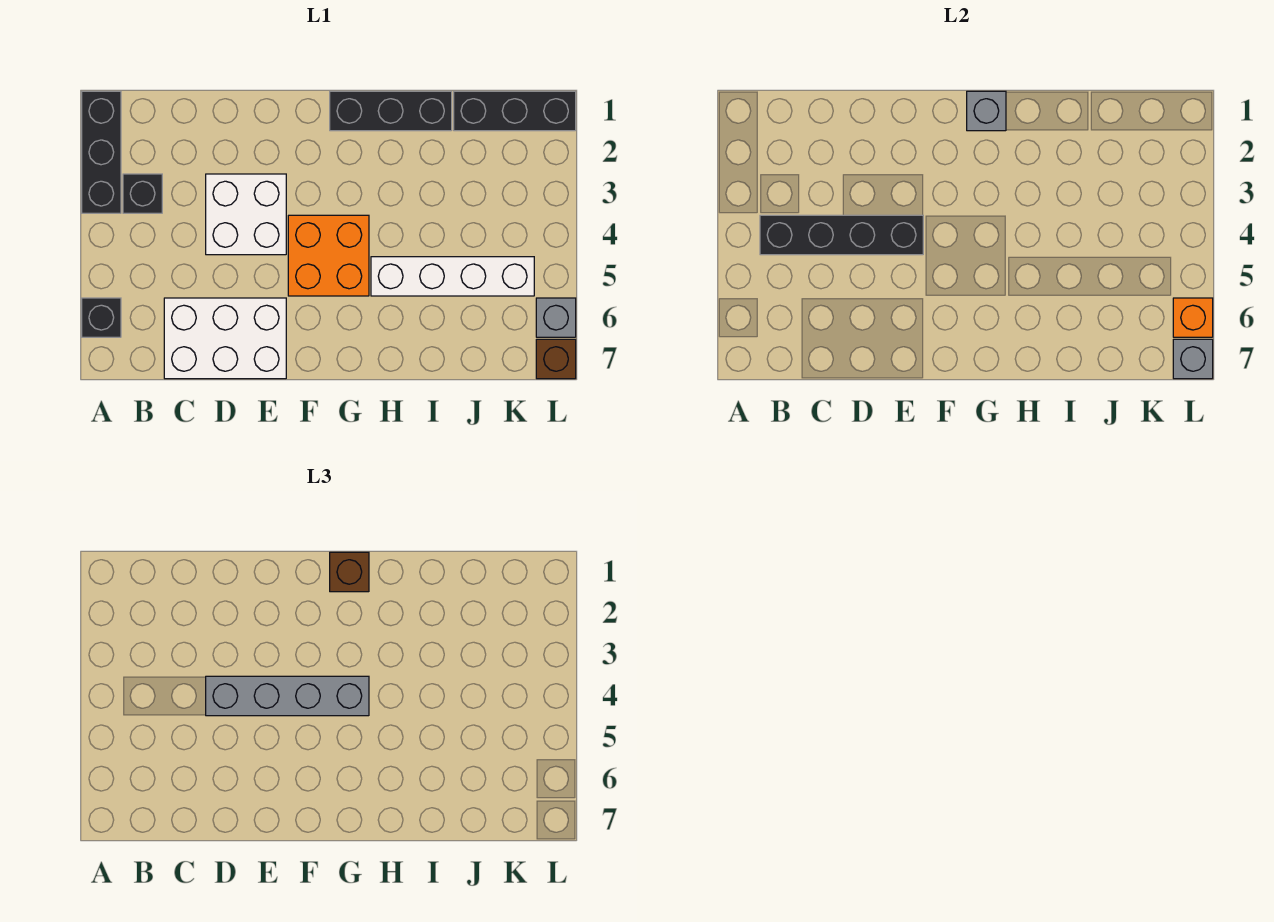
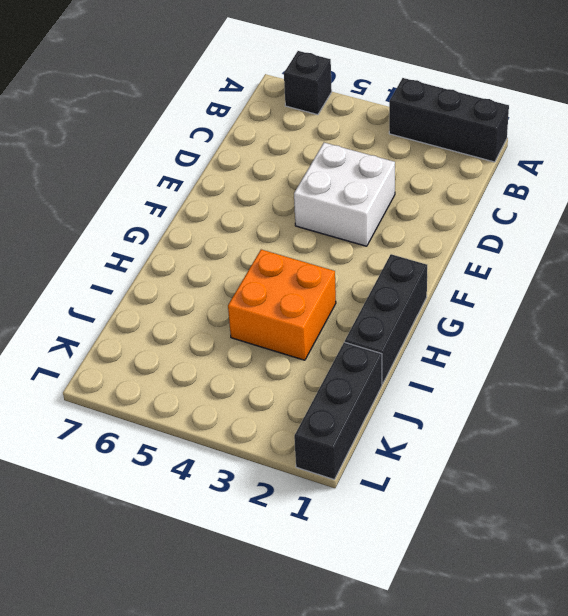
orange 2x2 brick [228,250,336,360] -> orange 2x2 brick moved to [288,215,369,296]
none -> black 1x1 brick [123,174,162,213]
none -> white 2x3 brick [164,298,286,379]
none -> white 1x4 brick [371,257,534,296]

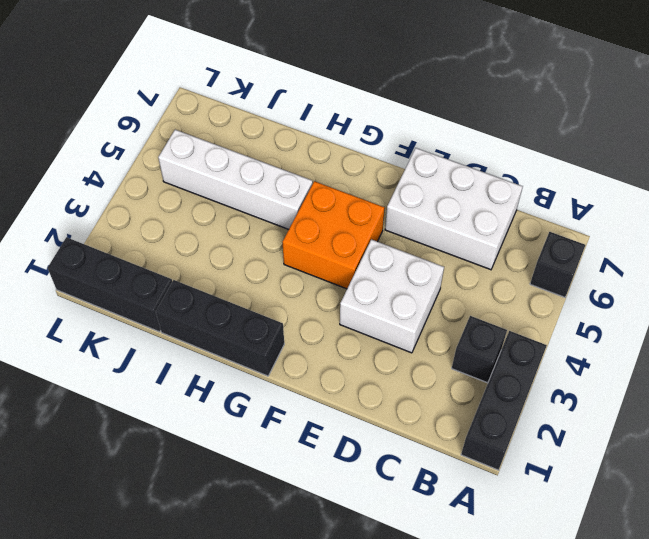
none -> grey 1x1 brick [536,298,576,337]
none -> brown 1x1 brick [536,339,576,379]
none -> black 1x4 brick [760,215,923,255]

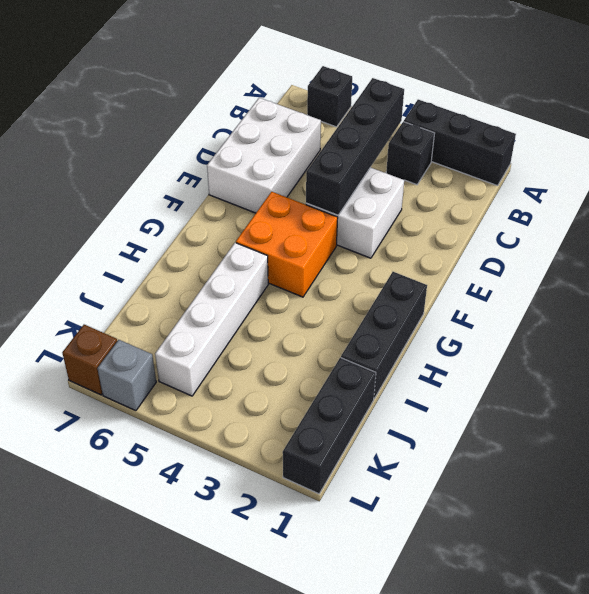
none -> grey 1x1 brick [967,91,1006,131]
none -> orange 1x1 brick [1173,298,1213,337]
none -> grey 1x1 brick [1173,339,1213,379]

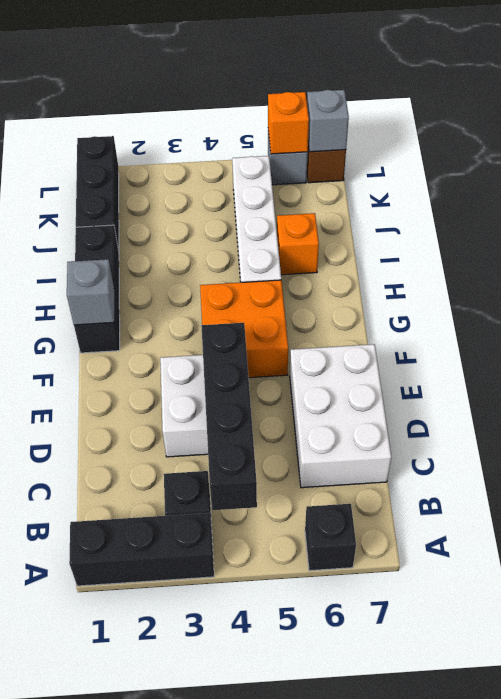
orange 1x1 brick [277,213,319,275] -> none
none -> grey 1x4 brick [206,676,369,716]
none -> brown 1x1 brick [330,552,369,592]

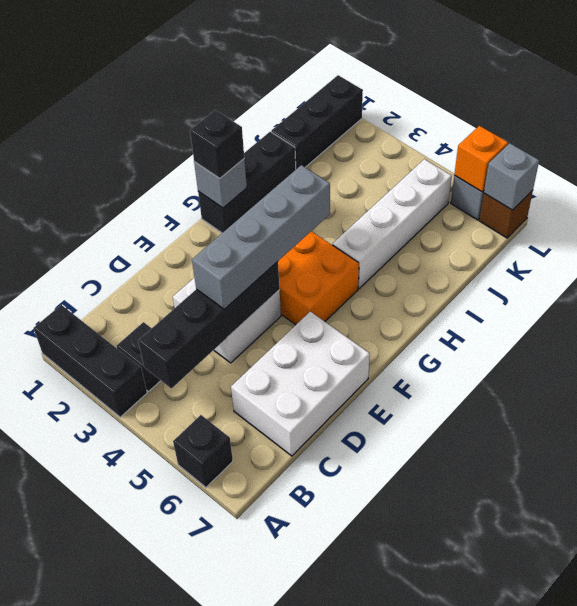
black 1x1 brick [190,110,244,178] -> brown 1x1 brick [330,552,369,592]

